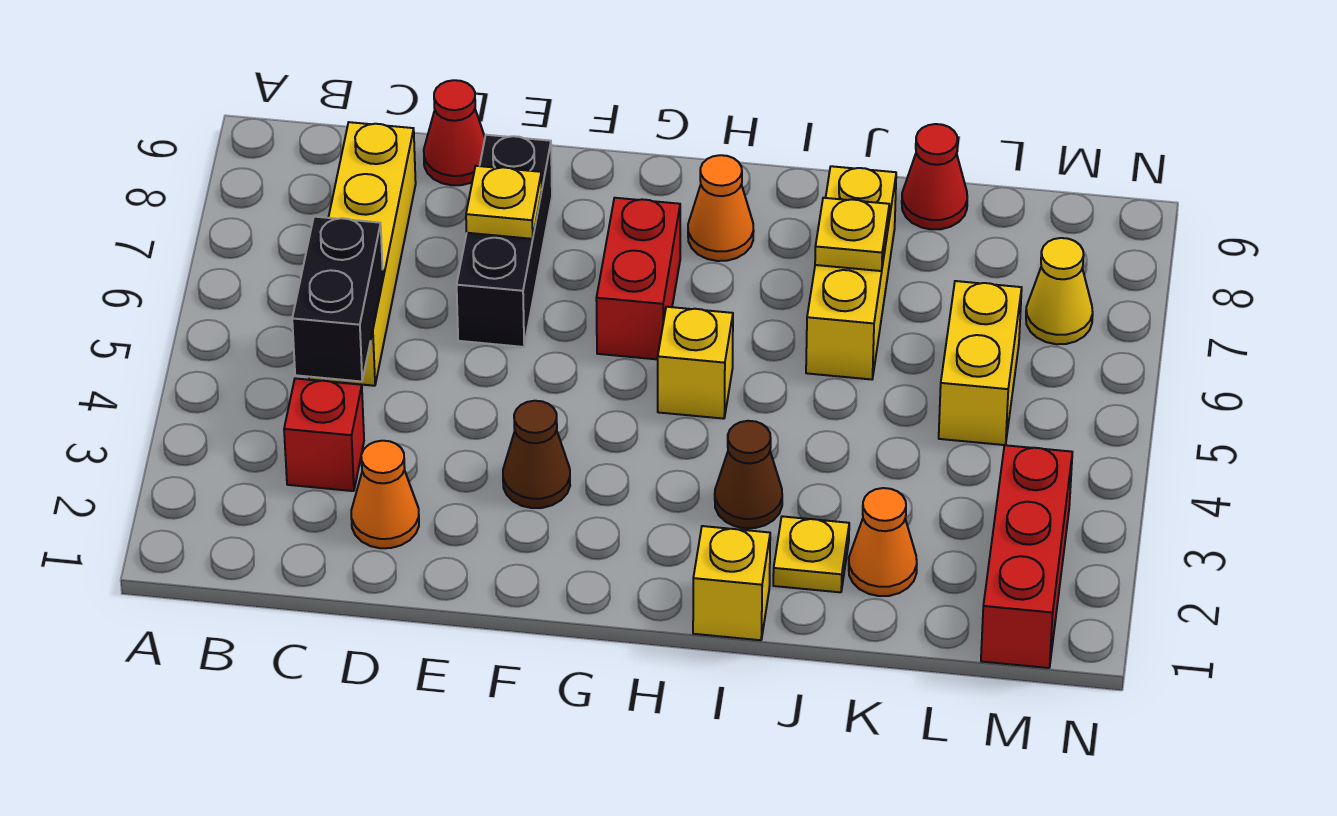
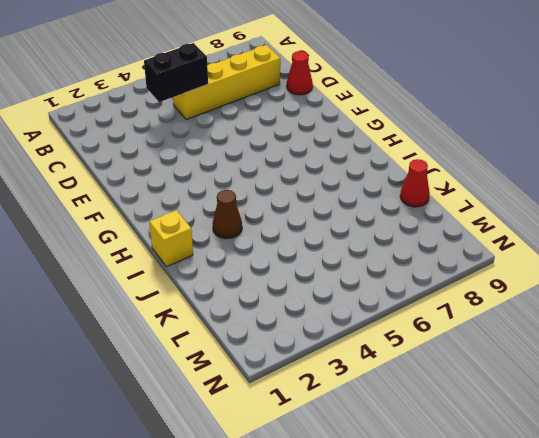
none -> red 1x1 brick [284,378,364,491]
none -> orange 1x1 cone [351,441,419,548]
none -> black 1x3 brick [457,135,552,347]

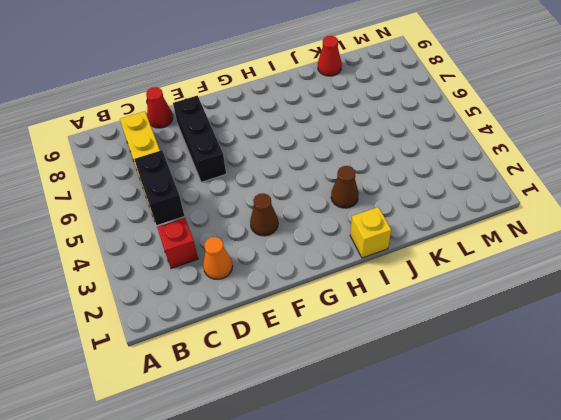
none -> red 1x2 brick [596,198,680,359]
none -> yellow 1x1 brick [658,307,733,419]
none -> orange 1x1 cone [688,155,754,261]

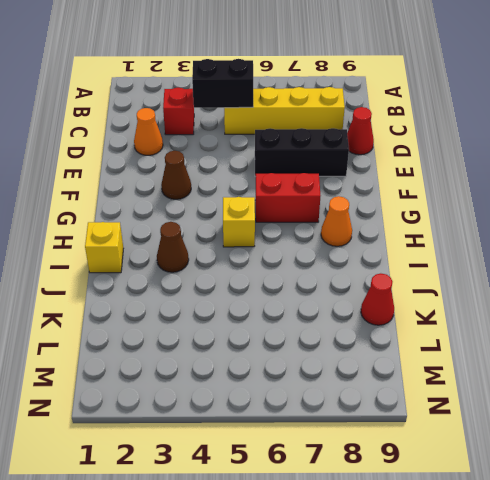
none -> yellow 1x1 plate [773,516,849,592]
none -> yellow 1x3 brick [806,166,896,379]
none -> orange 1x1 cone [849,488,917,596]

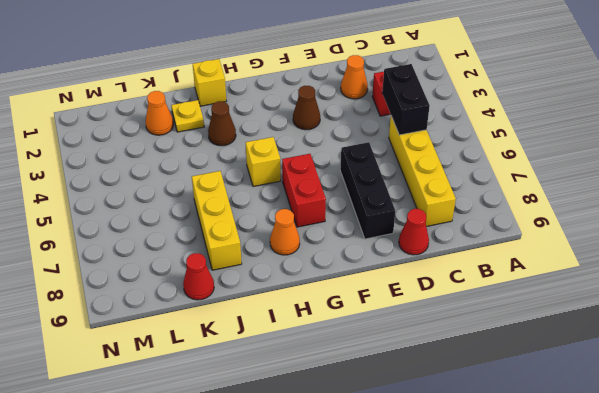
none -> yellow 1x2 brick [939,281,1022,445]
none -> red 1x3 brick [981,445,1072,668]
none -> yellow 1x1 cone [1026,238,1093,344]

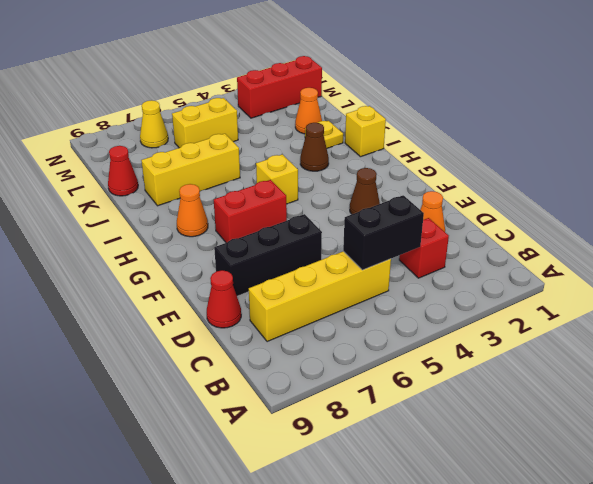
none -> yellow 1x1 plate [466,166,542,239]
none -> yellow 1x1 plate [815,198,889,271]

